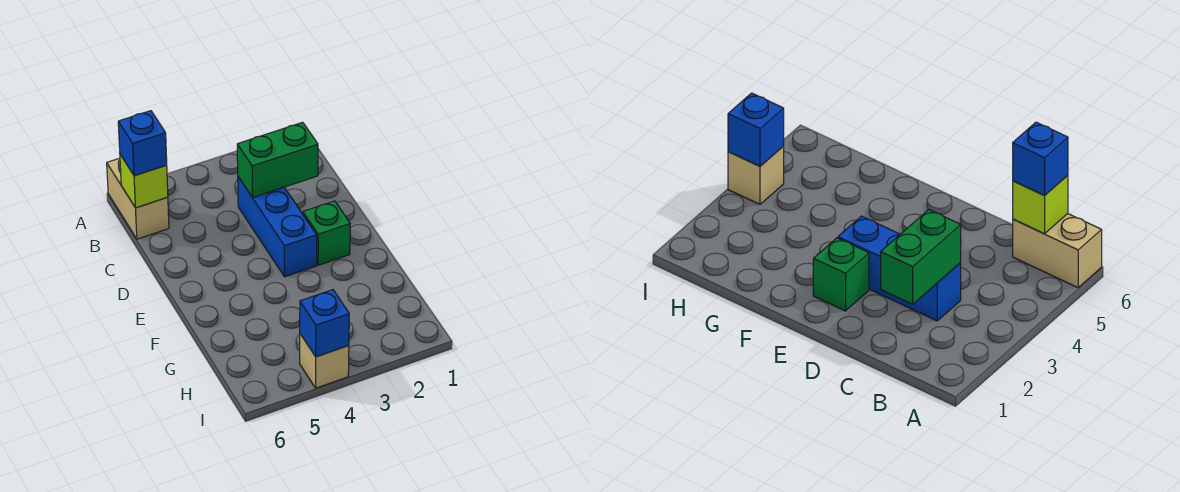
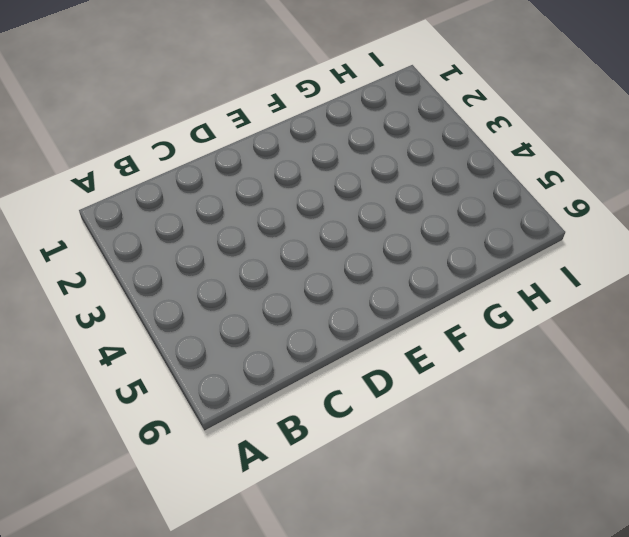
none -> tan 1x2 brick [107,158,169,239]
none -> blue 1x3 brick [238,177,317,277]

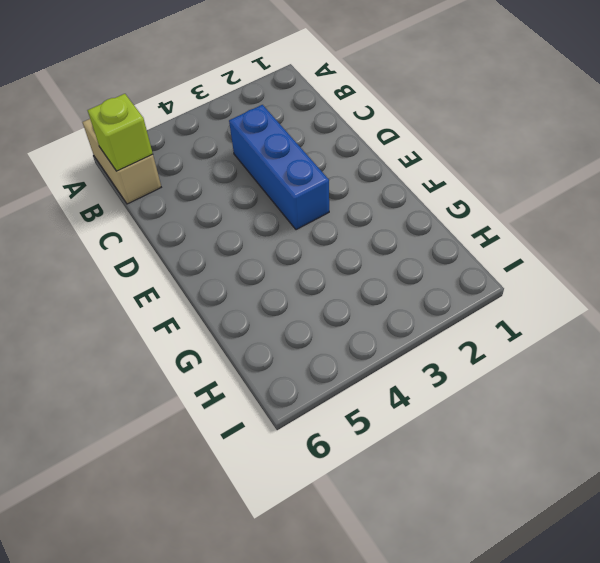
none -> green 1x1 brick [303,201,350,265]
none -> tan 1x1 brick [300,334,349,388]

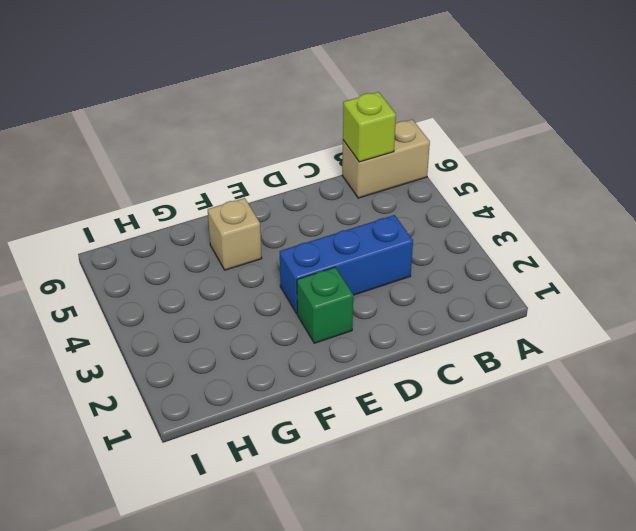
tan 1x1 brick [208,198,262,270] -> tan 1x1 brick moved to [300,334,349,388]
none -> green 1x2 brick [237,122,318,197]
none -> blue 1x1 brick [300,290,349,357]

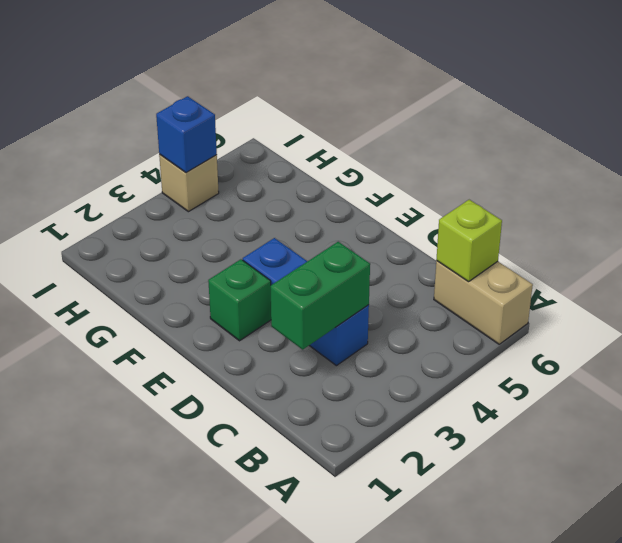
none -> blue 1x1 brick [118,111,167,176]

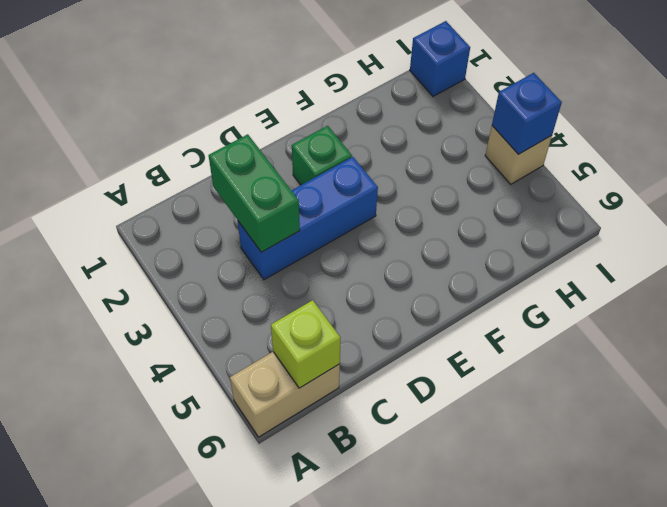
blue 1x1 brick [410,21,470,96] -> blue 1x1 brick moved to [118,111,167,176]

